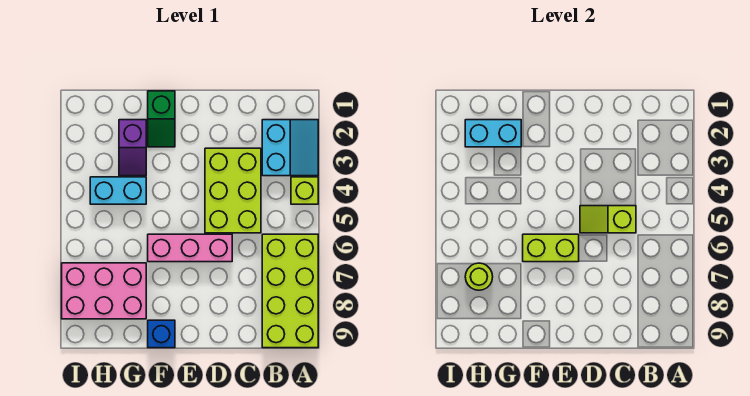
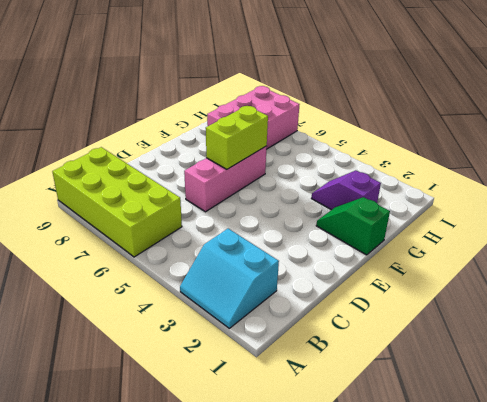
none -> lime 1x1 brick [291,177,318,204]
none -> lime 2x3 brick [205,148,261,233]
none -> blue 1x1 brick [148,320,175,348]

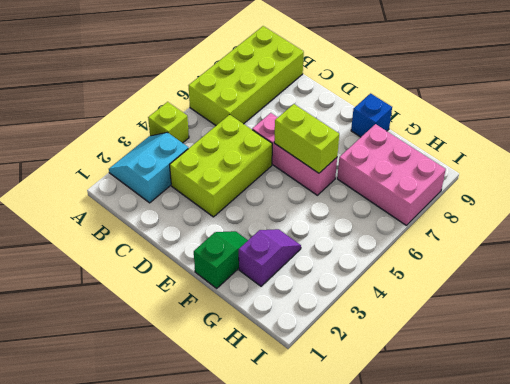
none -> cyan 1x2 brick [90,177,146,204]
none -> lime 1x2 slope [580,206,636,233]
none -> cyan 1x2 brick [465,120,521,147]

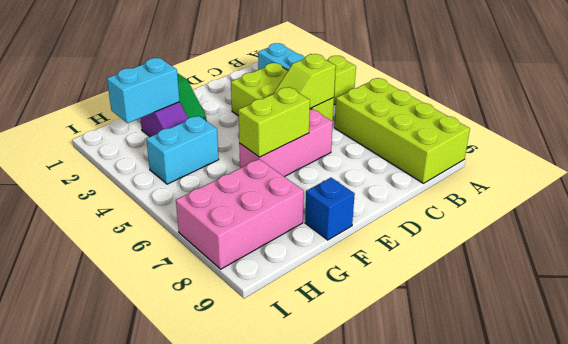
none -> lime 1x1 round brick [465,263,493,290]

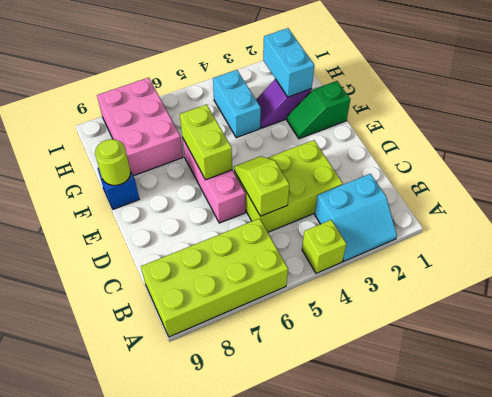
lime 1x1 round brick [95,139,131,185] -> lime 1x1 round brick moved to [465,263,493,290]

